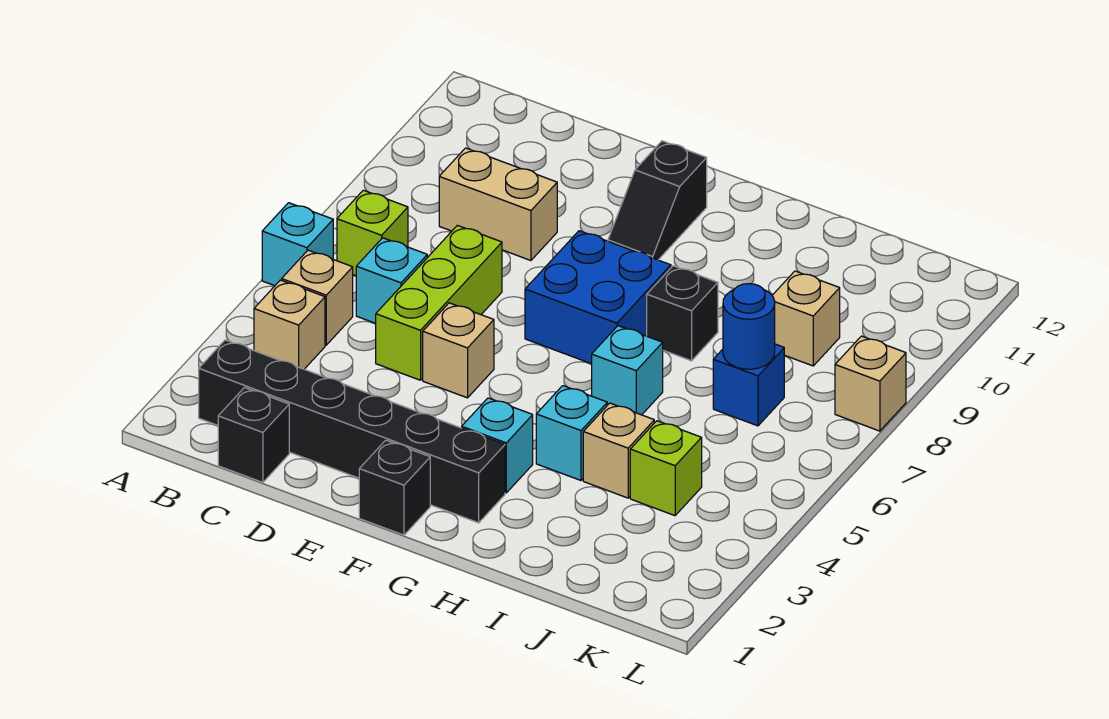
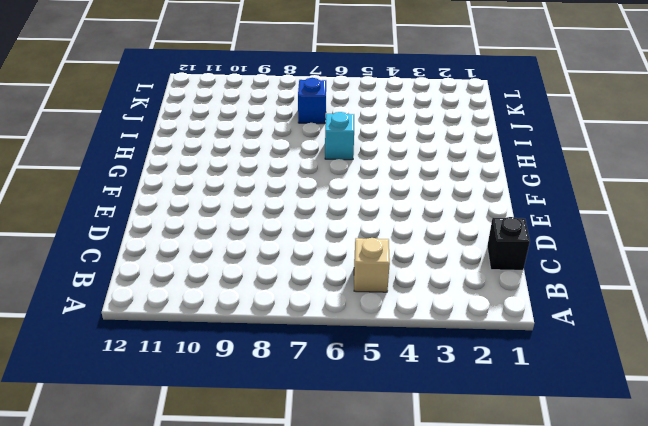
none -> cyan 1x1 brick [262,203,333,286]
none -> black 1x6 brick [199,340,505,523]
none -> tan 1x1 brick [254,280,325,369]

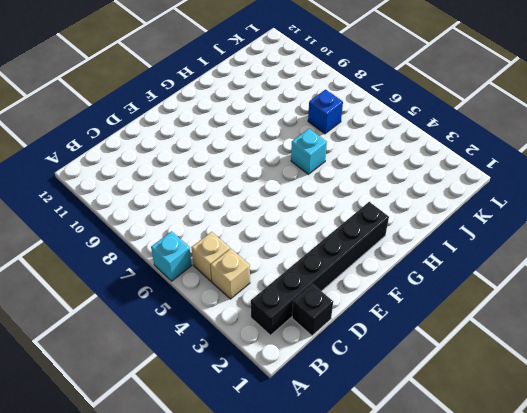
none -> lime 1x1 brick [337,190,408,276]
none -> cyan 1x1 brick [356,238,427,323]
none -> tan 1x2 brick [439,148,557,261]

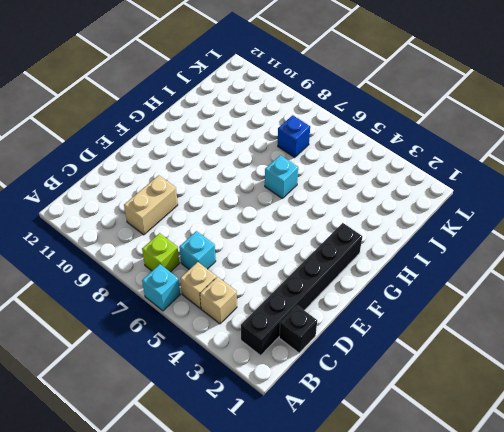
none -> lime 1x3 brick [376,225,502,380]
none -> tan 1x1 brick [423,303,494,398]
none -> black 1x1 brick [359,440,430,535]

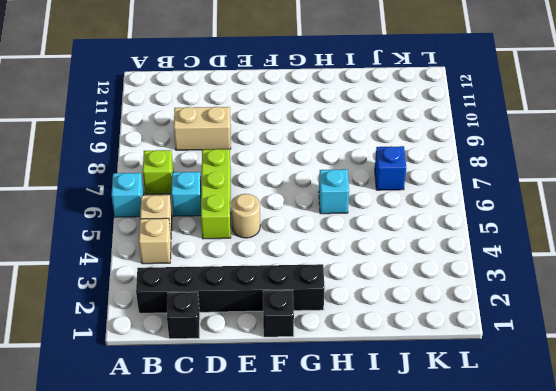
tan 1x1 round brick [231,194,260,238] -> tan 1x1 brick [423,303,494,398]
none -> blue 2x2 brick [525,231,671,364]
none -> black 1x2 slope [608,141,707,260]
none -> cyan 1x1 brick [462,398,533,493]

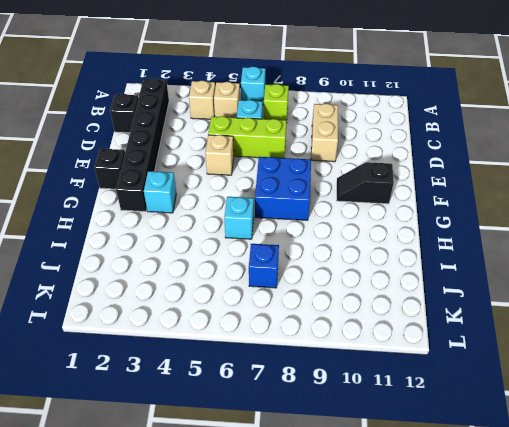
none -> cyan 1x1 brick [536,386,607,480]
none -> black 1x1 brick [647,266,718,361]
none -> tan 1x1 brick [583,403,654,498]

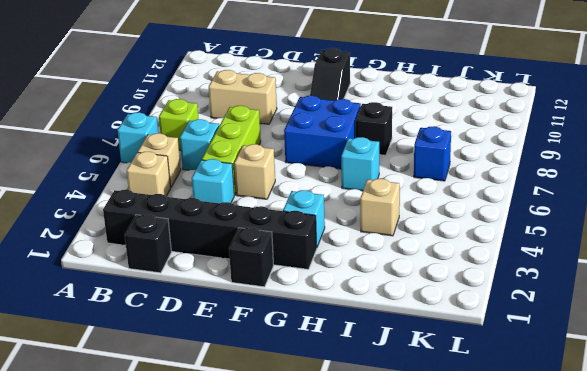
cyan 1x1 brick [192,159,234,203] -> cyan 1x1 brick moved to [536,386,607,480]
none -> lime 1x1 brick [630,421,702,516]
none -> tan 1x1 brick [772,271,840,366]
none -> tan 1x1 brick [835,336,906,431]

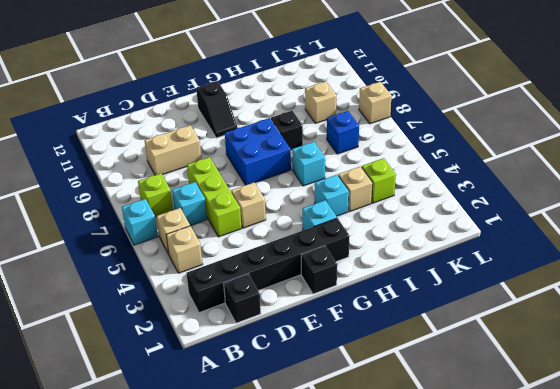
none -> blue 1x1 round brick [723,284,775,369]

